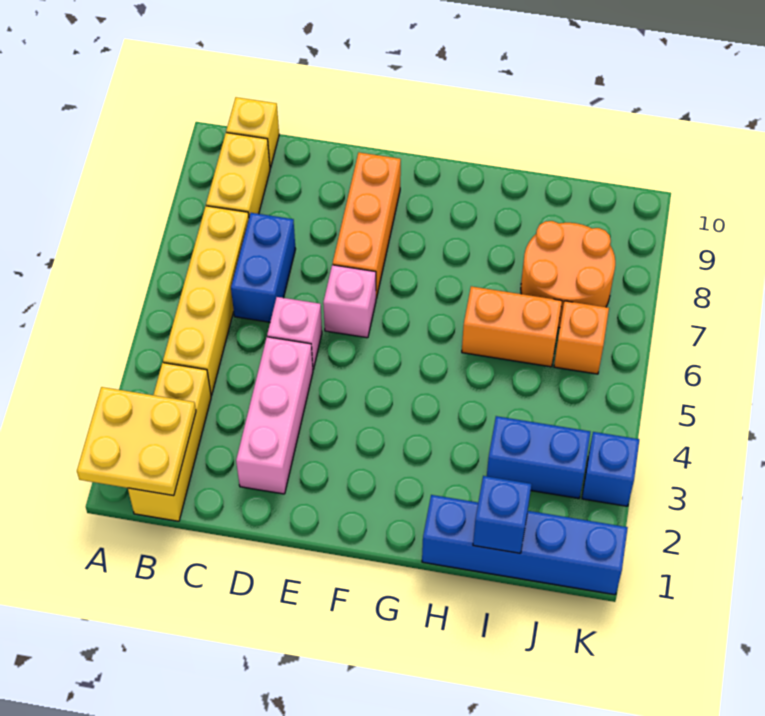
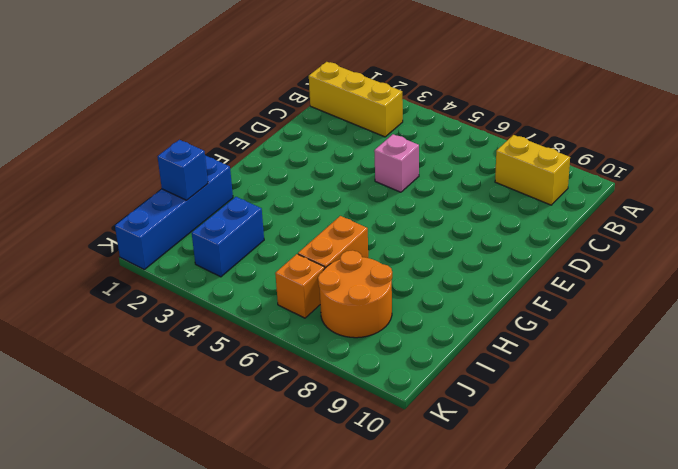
none -> yellow 1x4 brick [163,206,249,395]
none -> yellow 1x1 brick [226,97,279,168]
none -> blue 1x2 brick [231,213,295,322]

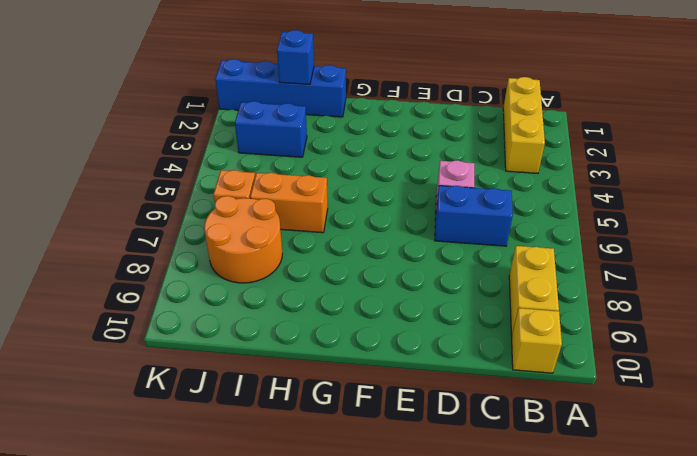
blue 1x2 brick [435,186,513,246] -> blue 1x2 brick turned to [231,213,295,322]
none -> yellow 1x4 brick [163,206,249,395]
none -> pink 1x3 brick [236,337,313,494]
none -> pink 1x1 brick [323,265,376,338]

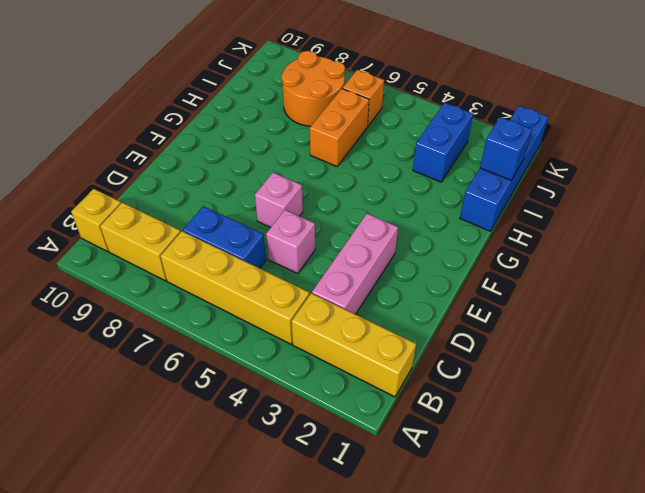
pink 1x3 brick [312,214,398,314] -> pink 1x3 brick turned to [236,337,313,494]
none -> orange 1x3 brick [333,153,401,299]
none -> blue 1x1 brick [582,432,639,506]
none -> yellow 2x2 plate [77,387,196,496]

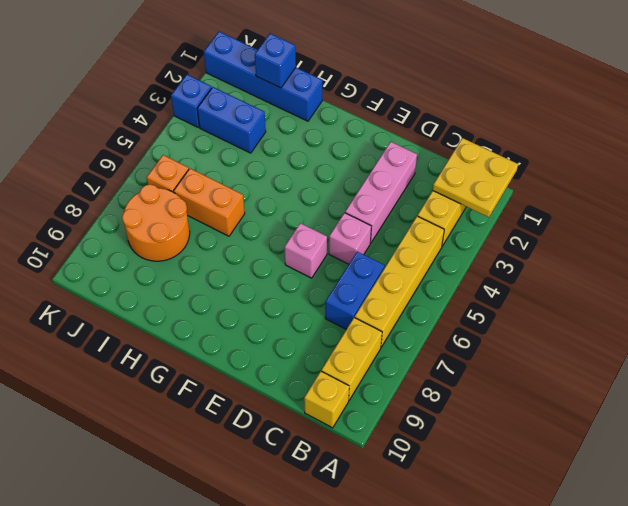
none -> orange 1x3 brick [333,153,401,299]

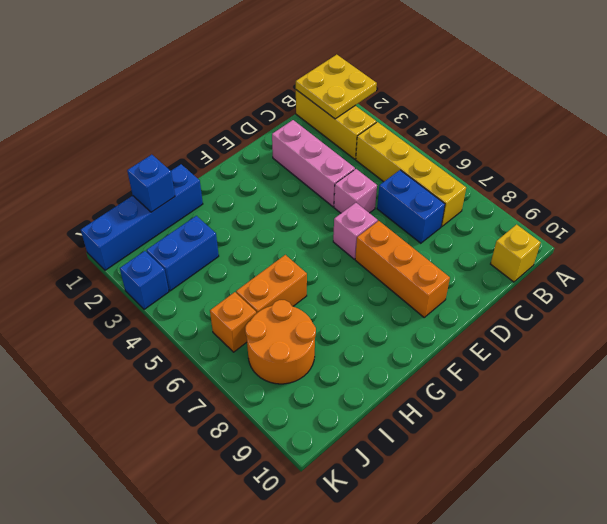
none -> yellow 1x2 brick [206,133,270,216]

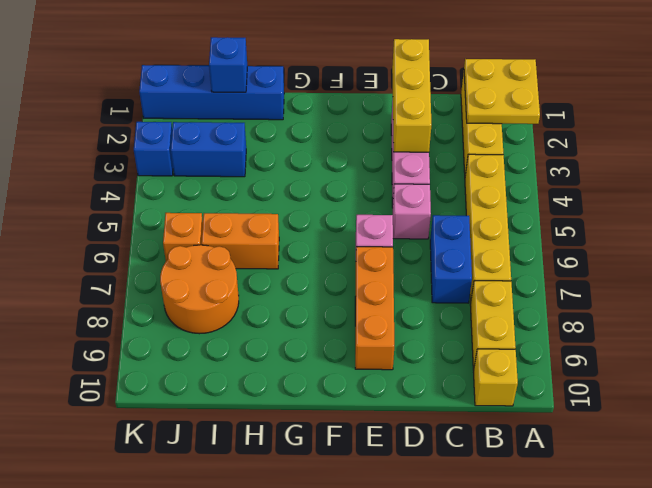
yellow 1x3 brick [392,39,432,152] -> none

